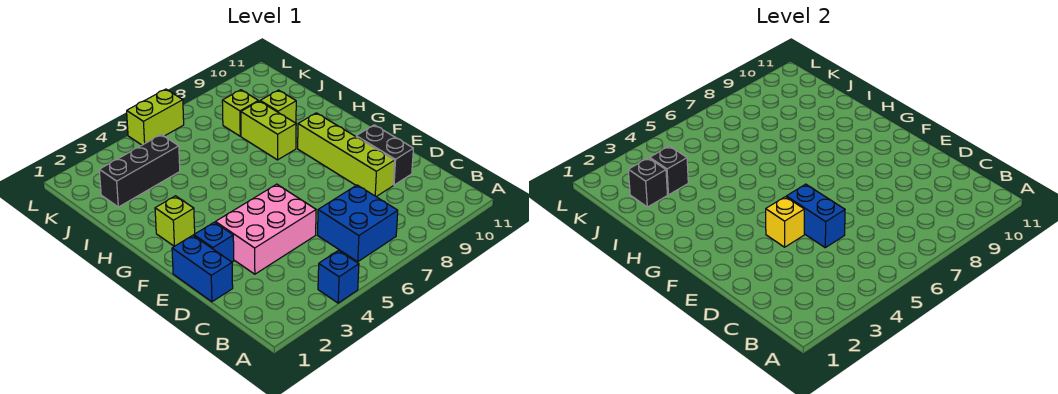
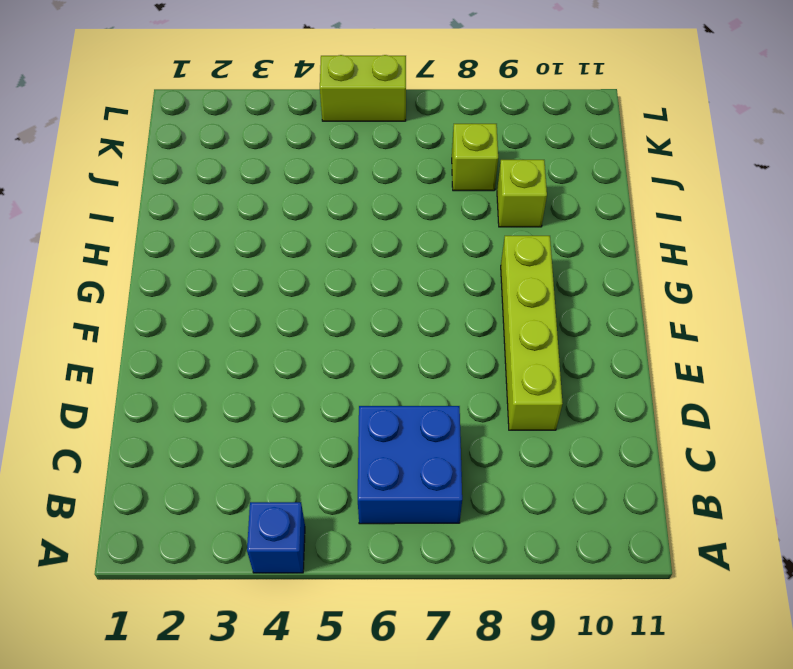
none -> blue 1x2 brick [172,235,233,302]
none -> pink 2x3 brick [215,184,316,274]
none -> black 1x2 brick [356,125,413,185]

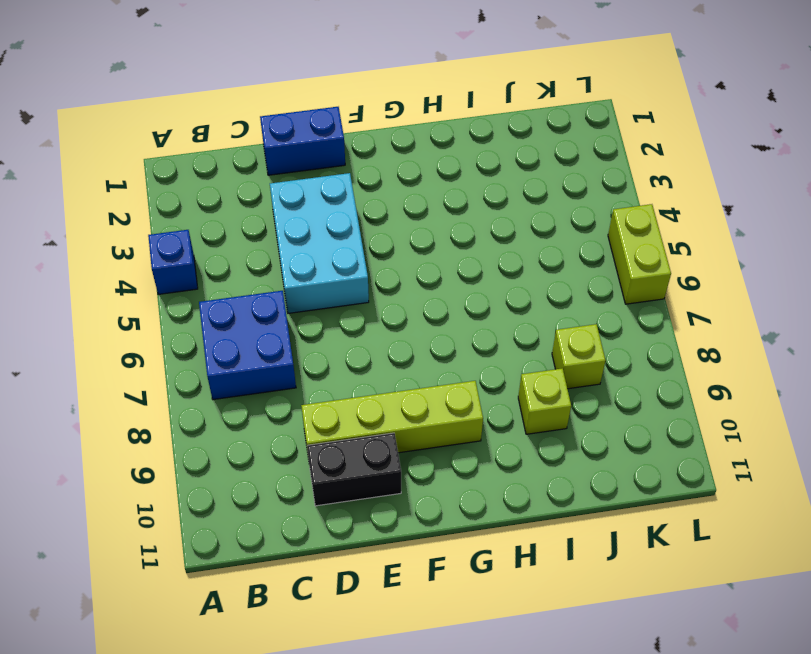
cyan 2x3 brick [270,173,369,313] -> pink 2x3 brick [215,184,316,274]
none -> blue 1x1 brick [194,222,234,262]
none -> lime 1x1 brick [155,196,195,246]
none -> lime 1x2 brick [241,101,296,160]

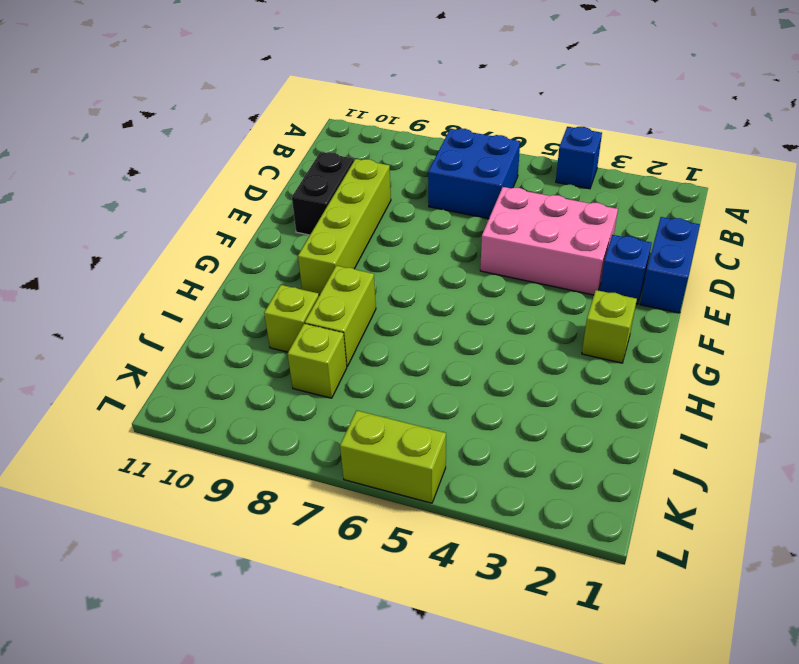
none -> black 1x3 brick [99,135,180,207]
none -> blue 1x2 brick [786,184,845,248]
none -> yellow 1x1 brick [766,197,804,247]

